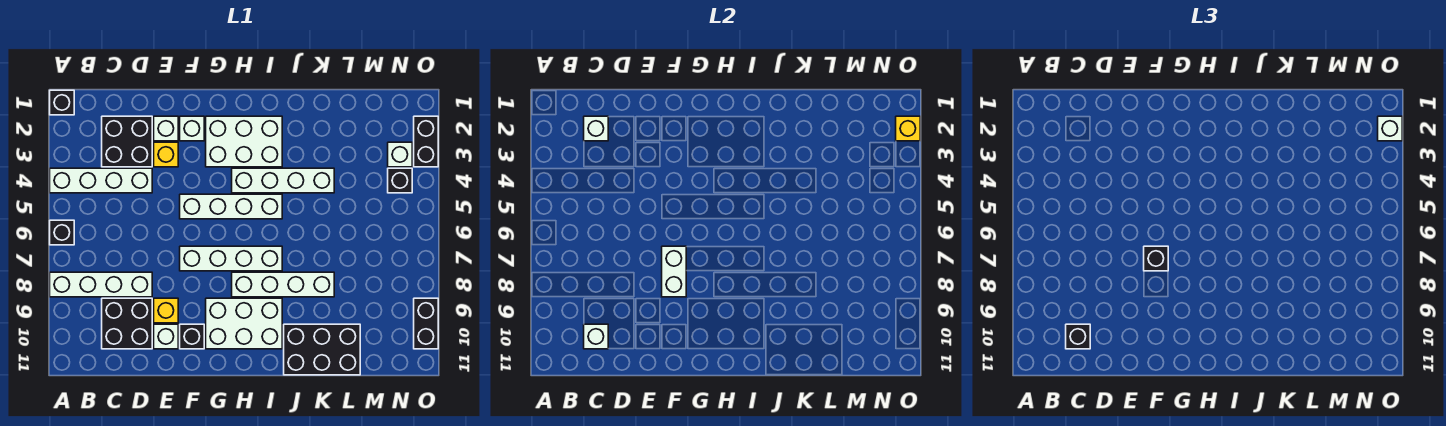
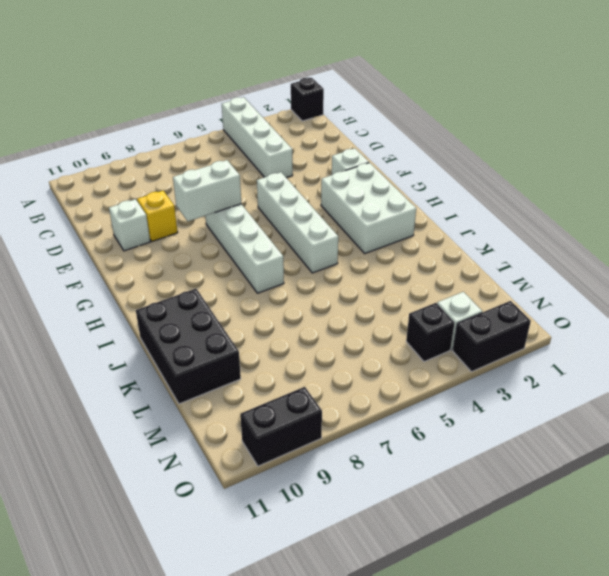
none -> black 1x1 brick [50,220,74,245]
none -> white 1x4 brick [50,272,152,297]
none -> black 2x2 brick [102,116,152,167]
none -> black 2x2 brick [102,298,152,349]

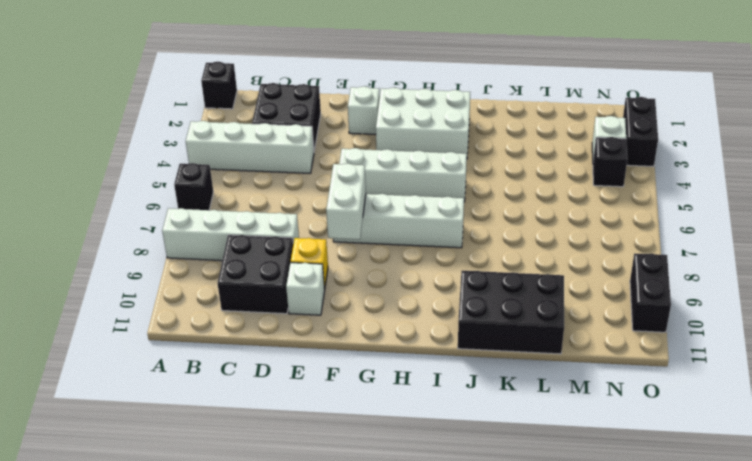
none -> white 1x1 brick [154,116,178,141]
none -> yellow 1x1 brick [154,142,178,167]
none -> black 1x1 brick [180,324,204,349]
none -> white 2x3 brick [206,298,282,349]

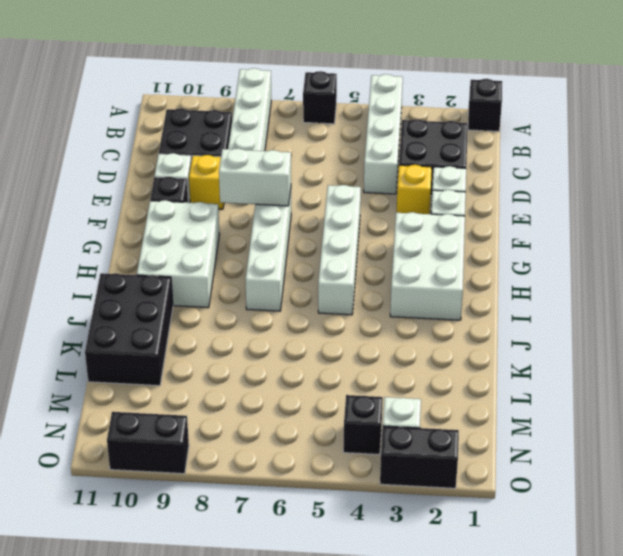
none -> white 1x4 brick [232,168,334,193]
none -> white 1x4 brick [232,272,334,297]
none -> white 1x1 brick [584,116,608,141]
none -> white 1x1 brick [584,324,608,349]

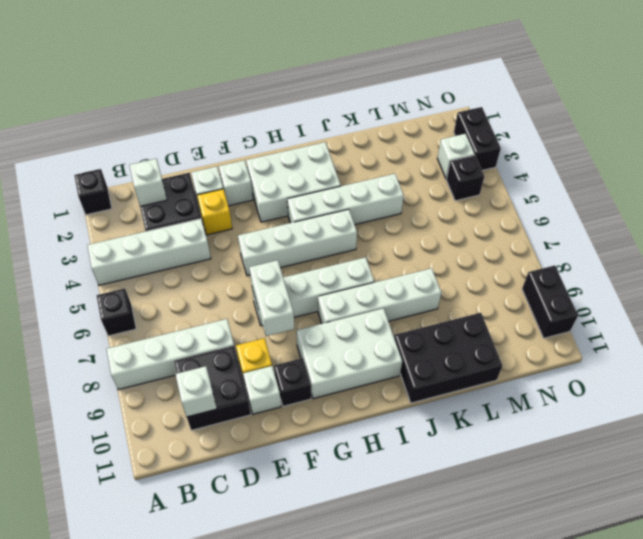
none -> yellow 1x1 brick [896,116,920,141]
none -> black 1x1 brick [1066,324,1090,349]
none -> black 1x1 brick [1144,246,1168,271]
none -> white 1x1 brick [1378,116,1402,141]

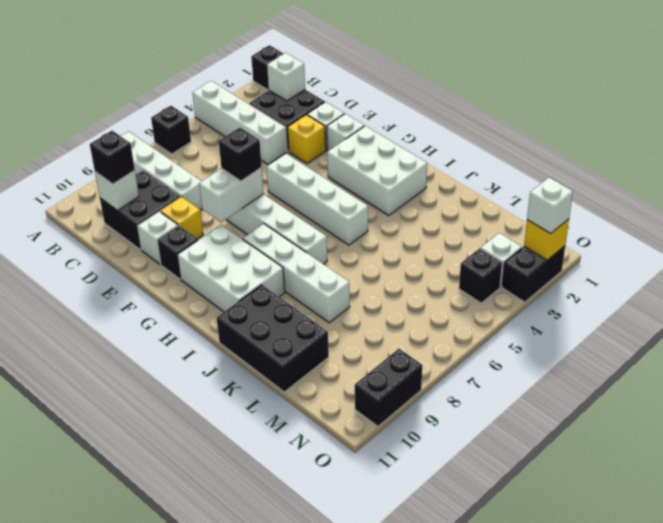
none -> white 1x4 brick [232,168,334,193]

